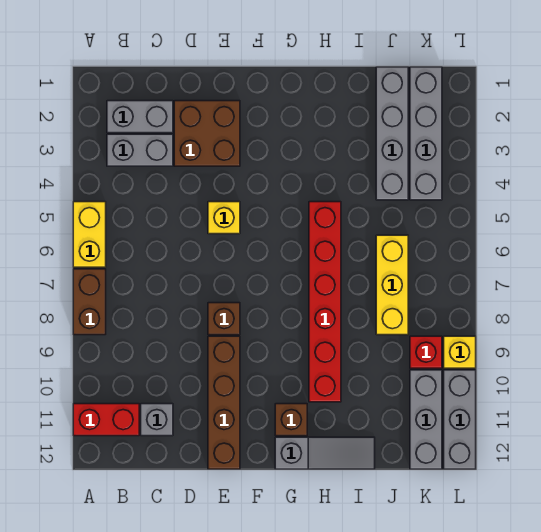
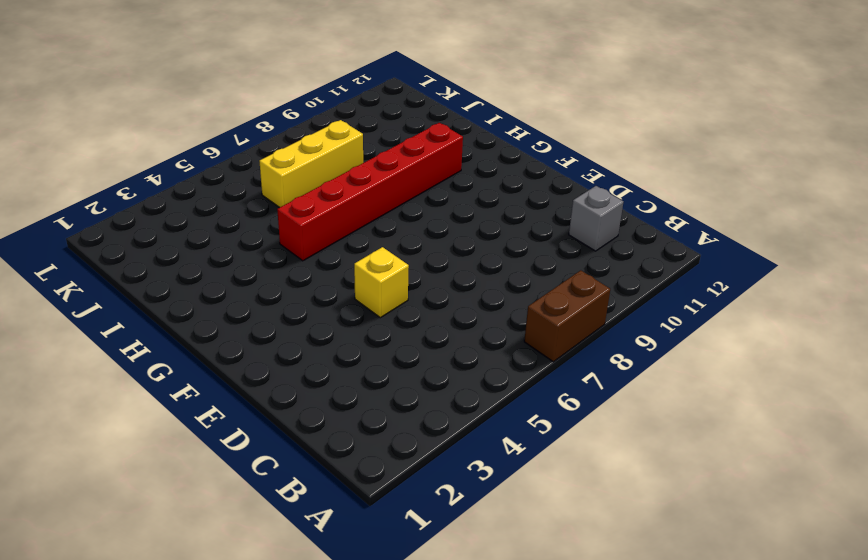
none -> yellow 1x2 brick [73,202,106,267]
none -> red 1x2 brick [73,404,139,436]
none -> grey 1x2 brick [107,101,173,133]

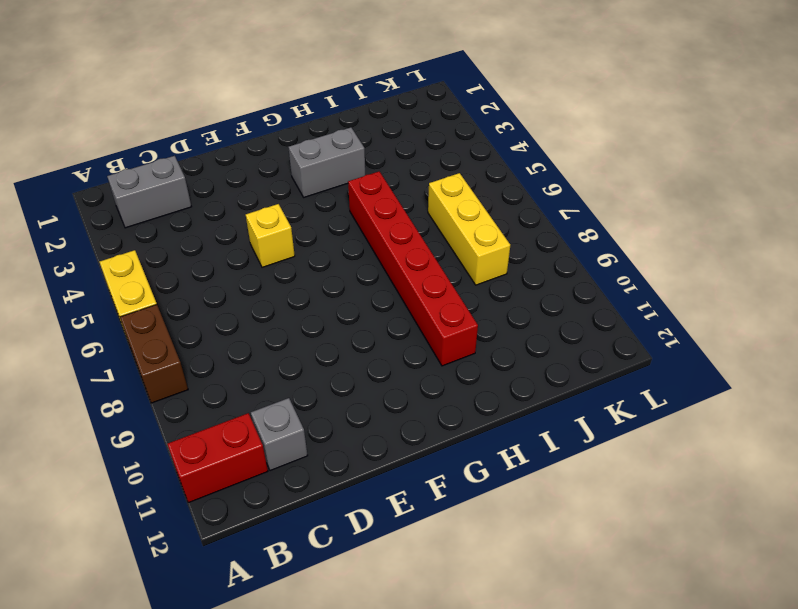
grey 1x2 brick [288,127,365,197] -> grey 1x2 brick moved to [107,134,173,166]
none -> brown 2x2 brick [174,101,240,166]
none -> brown 1x1 brick [208,303,240,335]
none -> brown 1x4 brick [208,336,240,469]

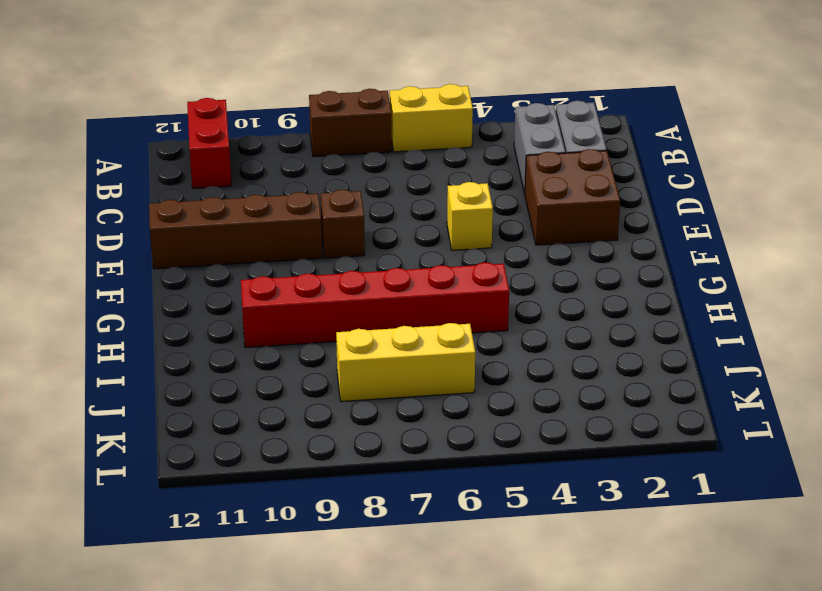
none -> grey 1x1 brick [141,404,173,436]
none -> brown 1x1 brick [275,404,307,436]
none -> grey 1x3 slope [275,437,375,469]

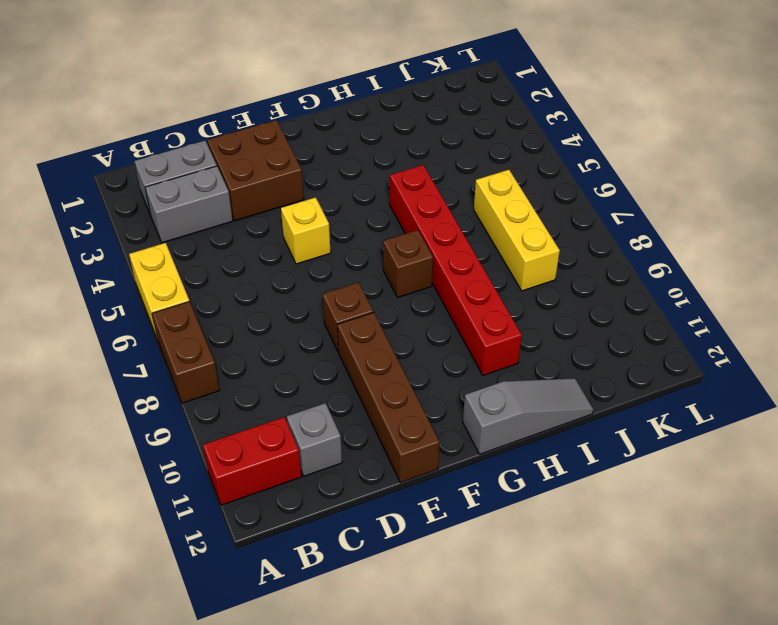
brown 1x1 brick [383,230,433,297] -> brown 1x1 brick moved to [275,404,307,436]
none -> grey 1x4 brick [376,67,408,200]
none -> grey 1x4 brick [410,67,442,200]
none -> red 1x1 brick [410,336,442,368]

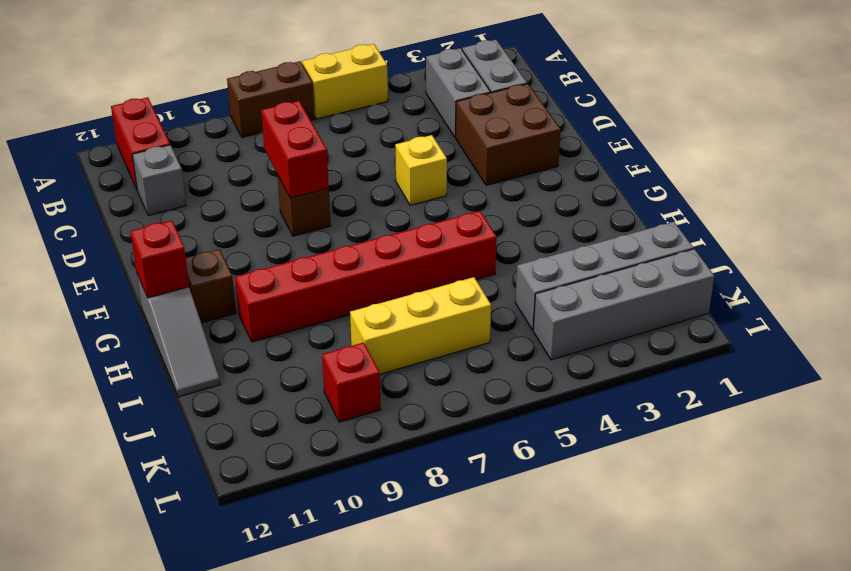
red 1x2 brick [261,101,329,198] -> none
red 1x1 brick [130,220,189,298] -> none
none -> brown 1x4 brick [208,336,240,469]
none -> grey 1x3 brick [410,370,442,469]
none -> yellow 1x1 brick [444,336,476,368]

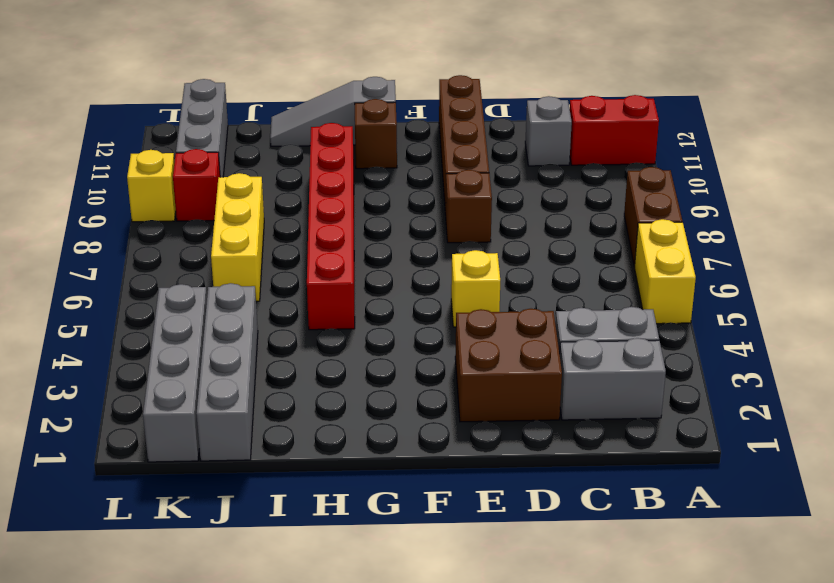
none -> grey 1x3 brick [444,370,476,469]

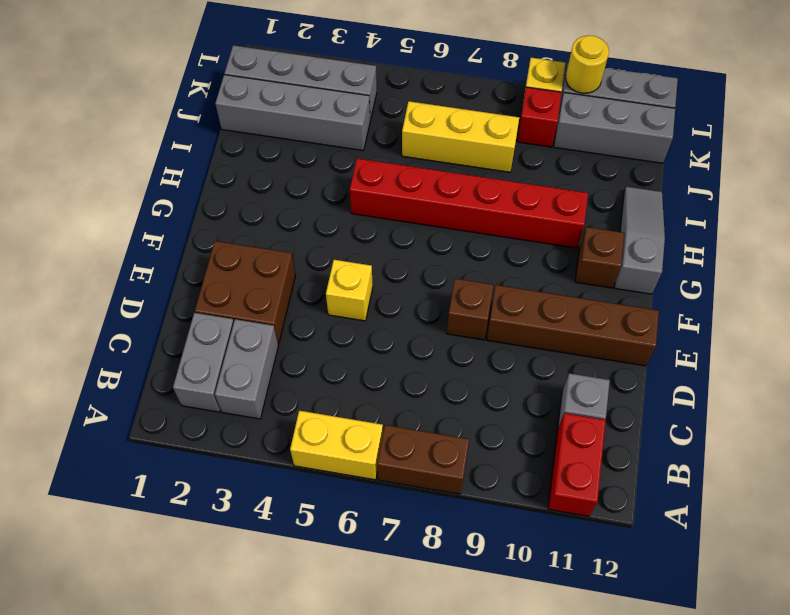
yellow 1x1 round brick [566,36,609,93] -> none

